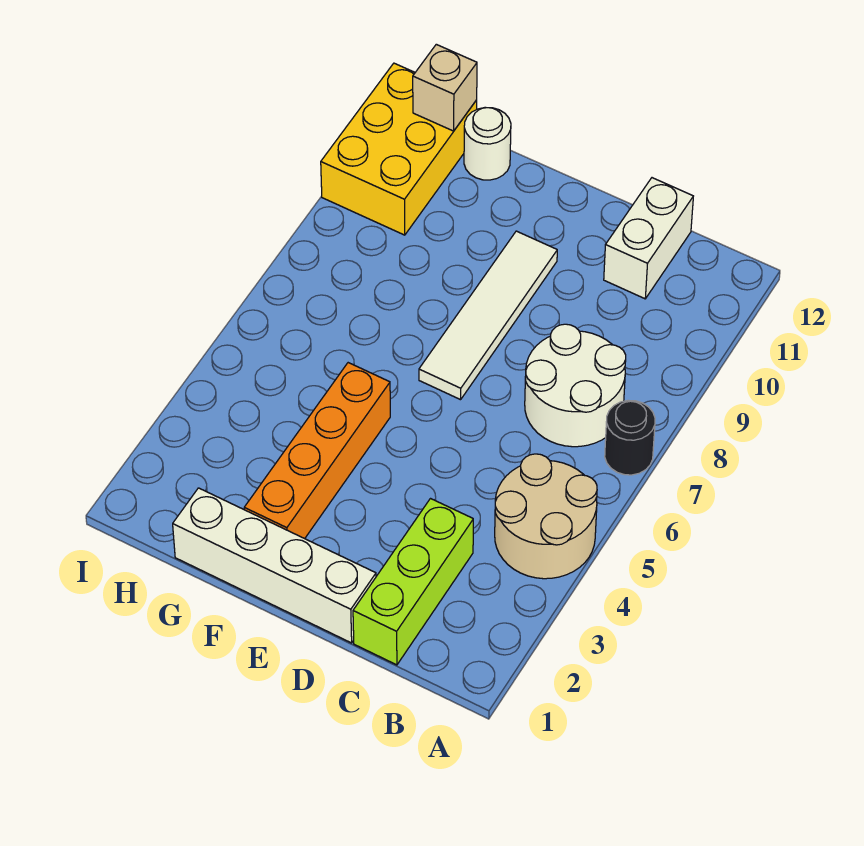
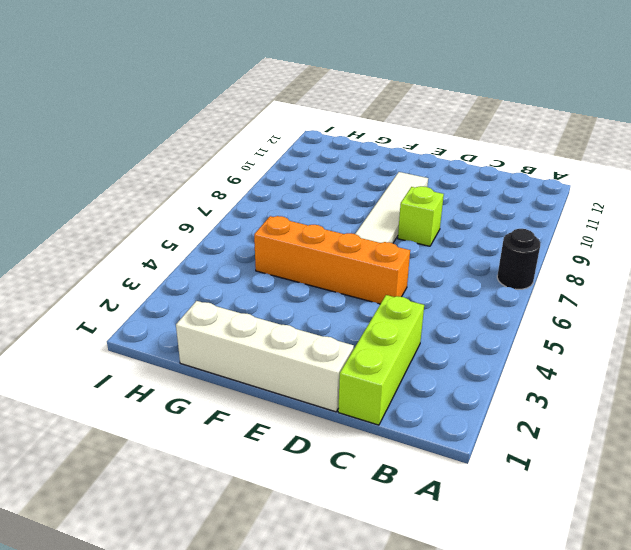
orange 1x4 brick [254,216,410,304] -> orange 1x4 brick turned to [244,363,390,539]
lime 1x1 brick [398,186,444,246] -> none
none -> tan 2x2 round brick [495,454,597,579]
none -> white 2x2 round brick [525,324,626,447]

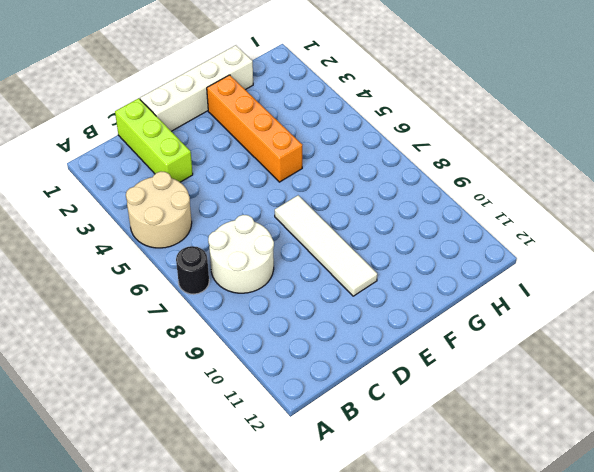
none -> white 1x2 brick [604,178,693,299]
none -> white 1x1 round brick [464,107,511,180]

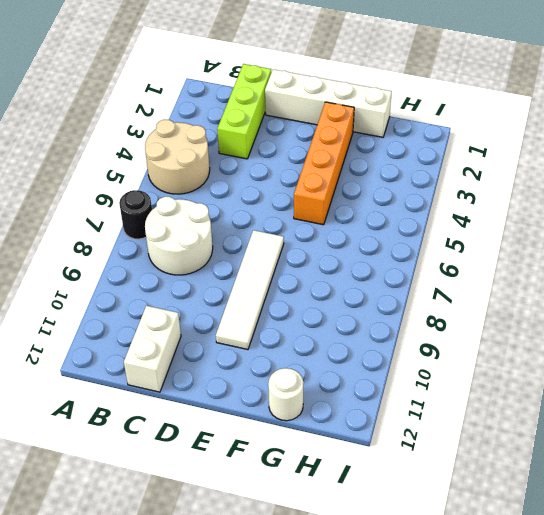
none -> yellow 2x3 brick [321,63,477,235]
none -> tan 1x1 brick [413,44,477,131]

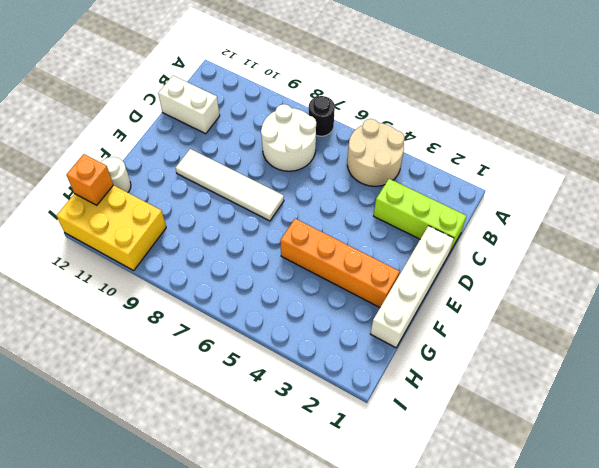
orange 1x1 brick [66,154,113,205] -> tan 1x1 brick [413,44,477,131]

